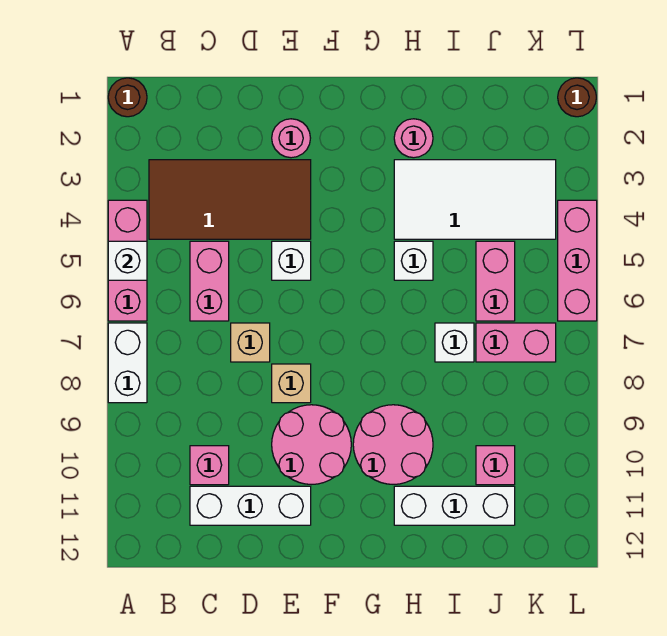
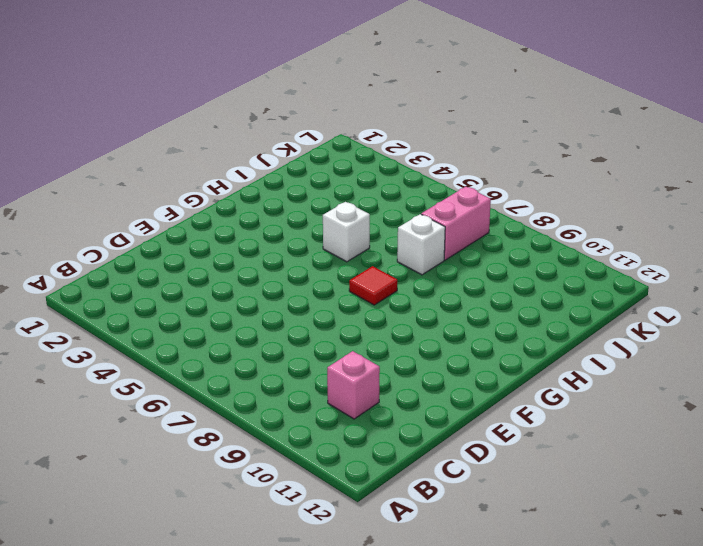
red 1x1 tile [349,266,397,305] -> none
none -> brown 1x1 round brick [108,78,147,117]
none -> pink 1x3 brick [108,200,147,321]
none -> white 1x2 brick [108,323,147,403]

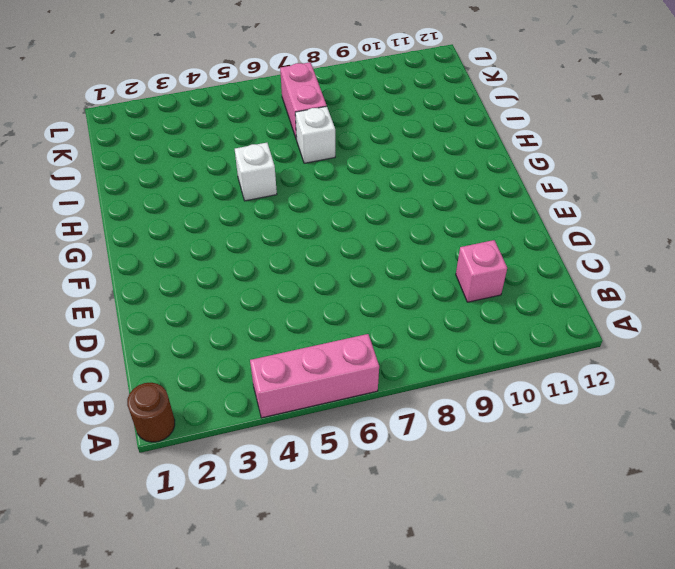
none -> white 1x2 brick [108,323,147,403]
none -> brown 2x4 tile [149,160,311,239]
none -> pink 1x2 brick [190,241,229,321]

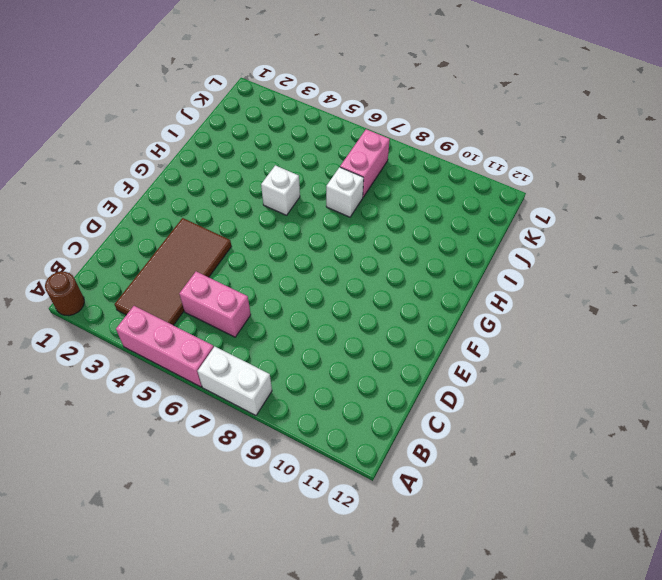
none -> pink 1x1 brick [190,446,229,485]
none -> white 1x3 brick [190,486,311,525]
none -> tan 1x1 brick [231,323,270,362]

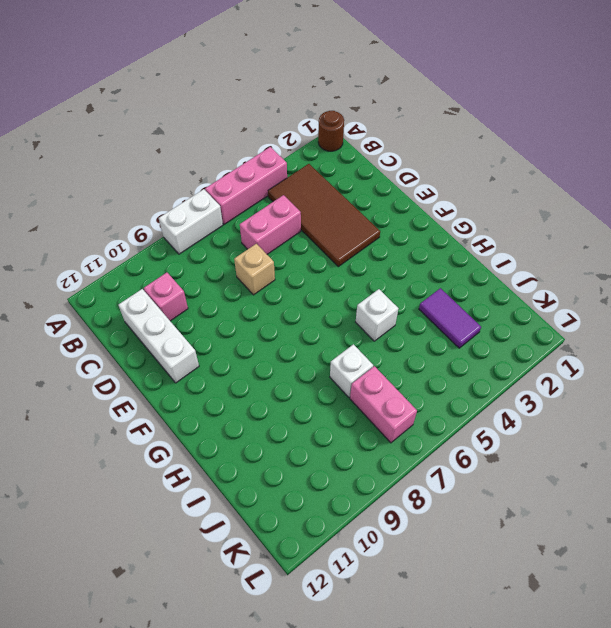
purple 1x2 tile [419,288,481,348] -> white 2x4 tile [394,160,556,239]
none -> pink 1x1 round brick [272,119,310,158]
none -> white 1x1 brick [272,241,311,280]
none -> tan 1x1 brick [272,364,311,403]

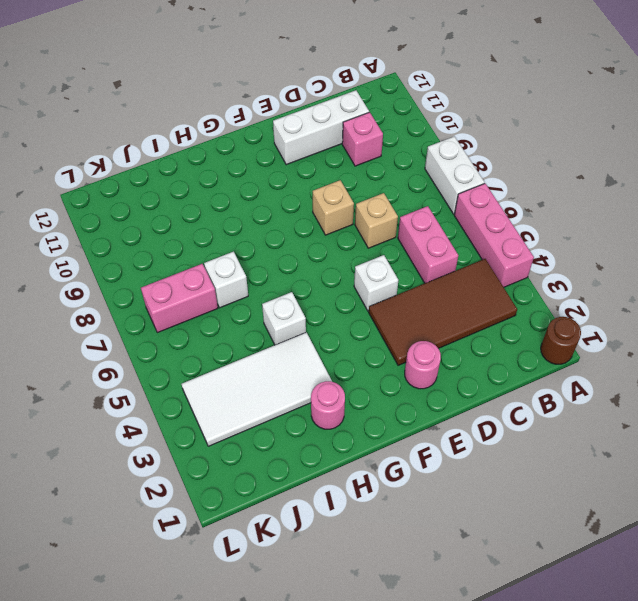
none -> pink 2x2 round brick [272,405,351,484]
none -> pink 2x2 round brick [353,405,433,484]
none -> white 1x3 brick [394,486,515,525]

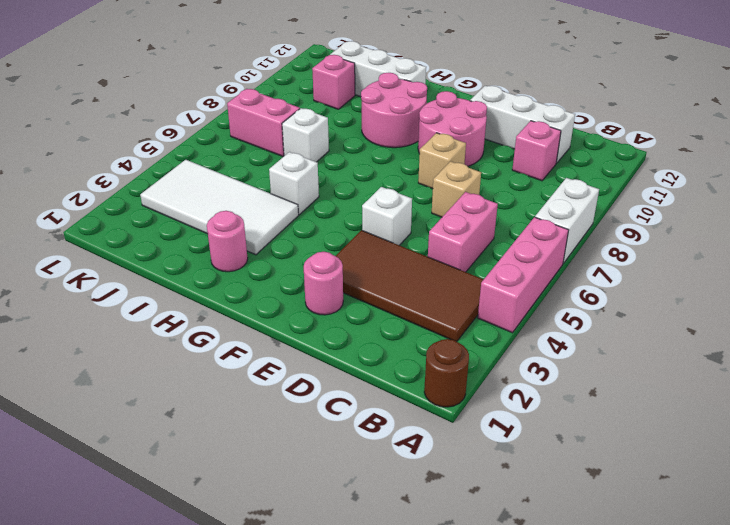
none -> pink 1x2 brick [476,241,515,321]
none -> brown 1x1 round brick [558,78,596,117]
none -> pink 1x3 brick [558,200,597,321]

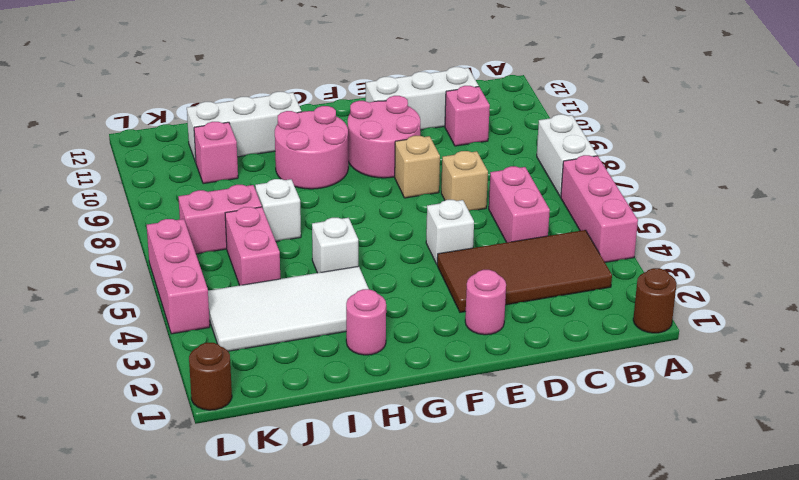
none -> white 1x1 brick [108,241,147,280]

